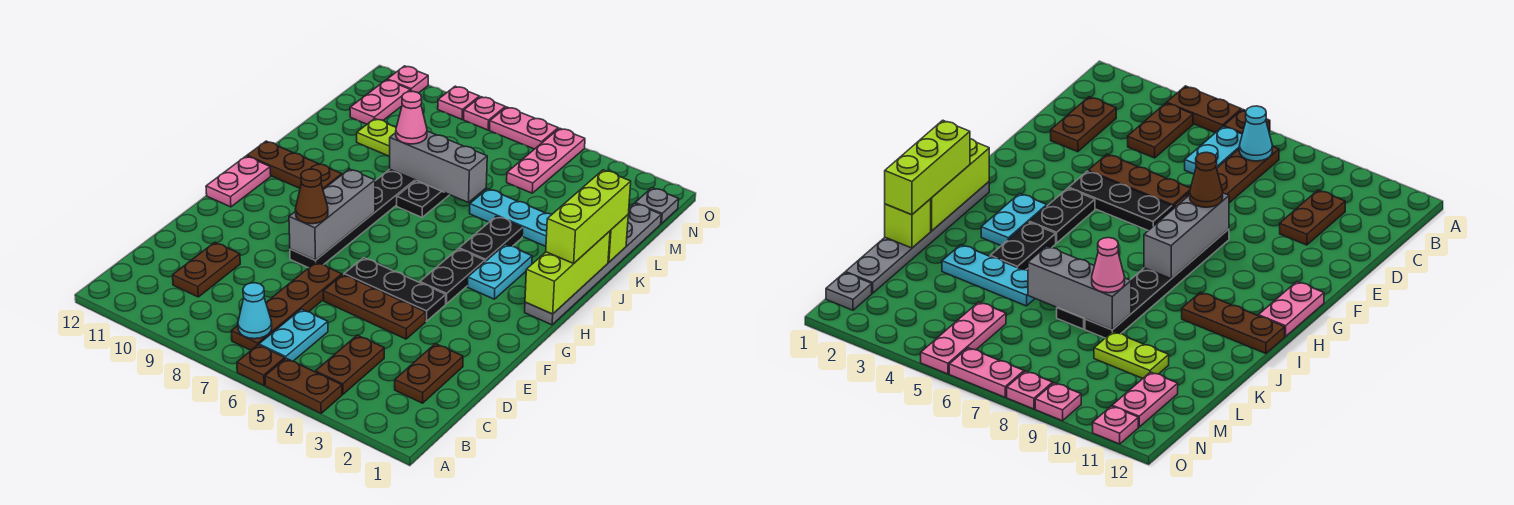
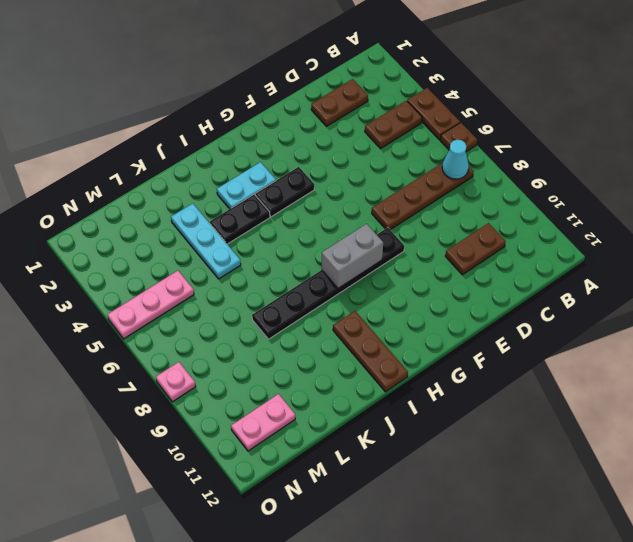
grey 1x2 brick [322,224,383,288] -> grey 1x3 brick [289,169,375,260]
none -> cyan 1x2 plate [259,309,328,361]
none -> brown 1x3 plate [323,275,426,339]
none -> black 1x3 plate [344,258,446,321]
none -> pink 1x2 plate [206,156,271,207]

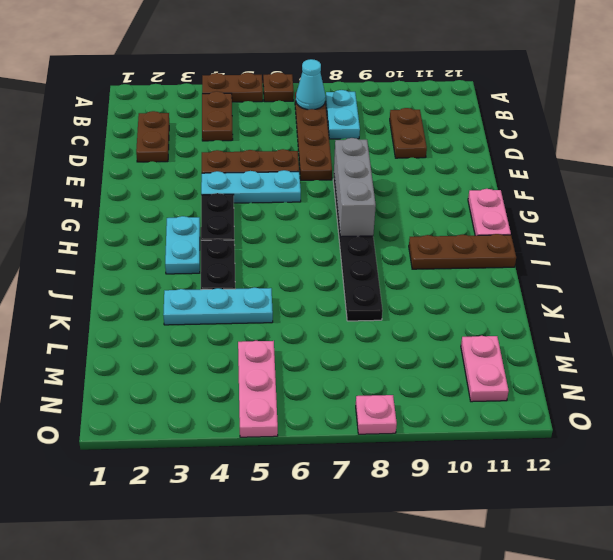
cyan 1x2 plate [325,90,360,139] -> cyan 1x2 plate moved to [259,309,328,361]
cyan 1x3 plate [201,170,301,203] -> black 1x3 plate [344,258,446,321]
none -> grey 1x6 plate [525,203,661,325]
none -> black 1x2 plate [397,181,449,217]
none -> lime 1x2 plate [357,119,396,156]
none -> grey 1x1 plate [635,188,679,224]

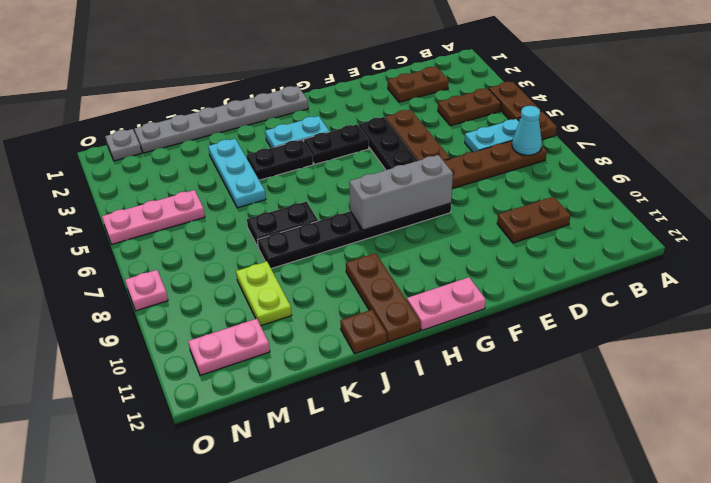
brown 1x1 plate [340,310,387,354] -> none
none -> pink 1x2 plate [490,107,558,149]
none -> pink 1x1 plate [438,86,479,119]
none -> pink 1x1 plate [387,66,428,93]
none -> lime 1x3 brick [525,231,610,314]

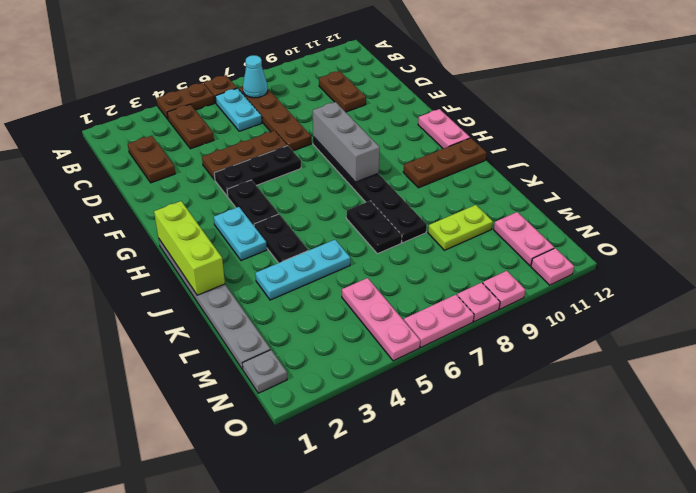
none -> lime 1x1 brick [608,215,628,262]
none -> grey 1x3 brick [389,131,487,203]
none -> brown 1x1 cone [295,169,328,224]
none -> lime 1x3 brick [546,170,631,264]

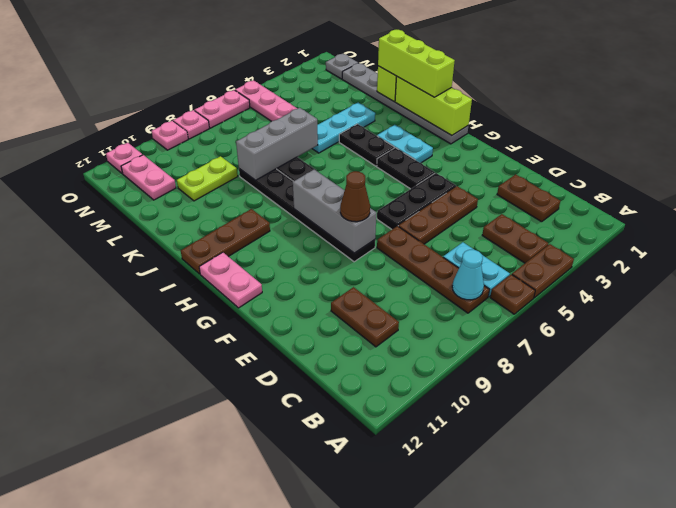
none -> pink 1x1 cone [396,91,427,144]

